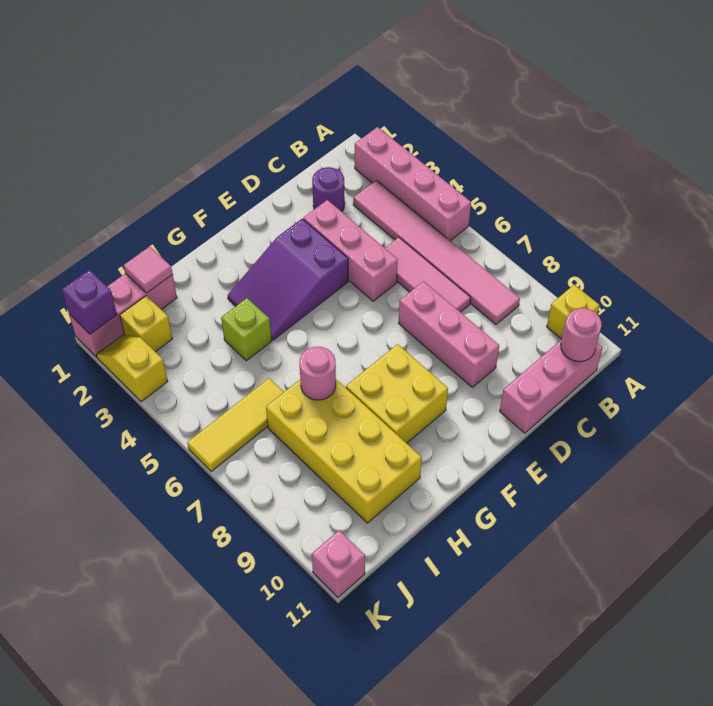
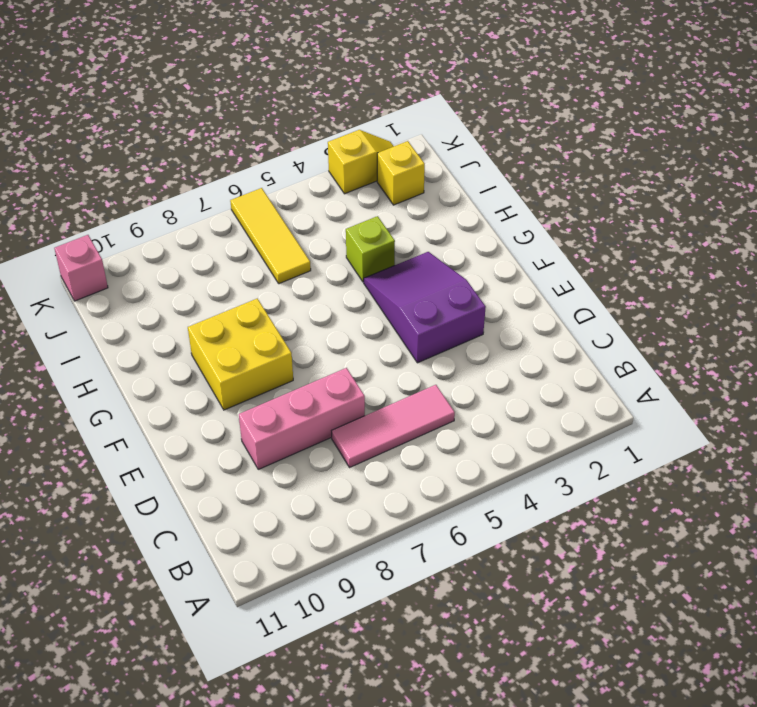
none -> pink 1x4 brick [355,127,471,241]
none -> yellow 1x1 brick [547,285,599,339]
none -> pink 1x6 tile [353,180,520,324]

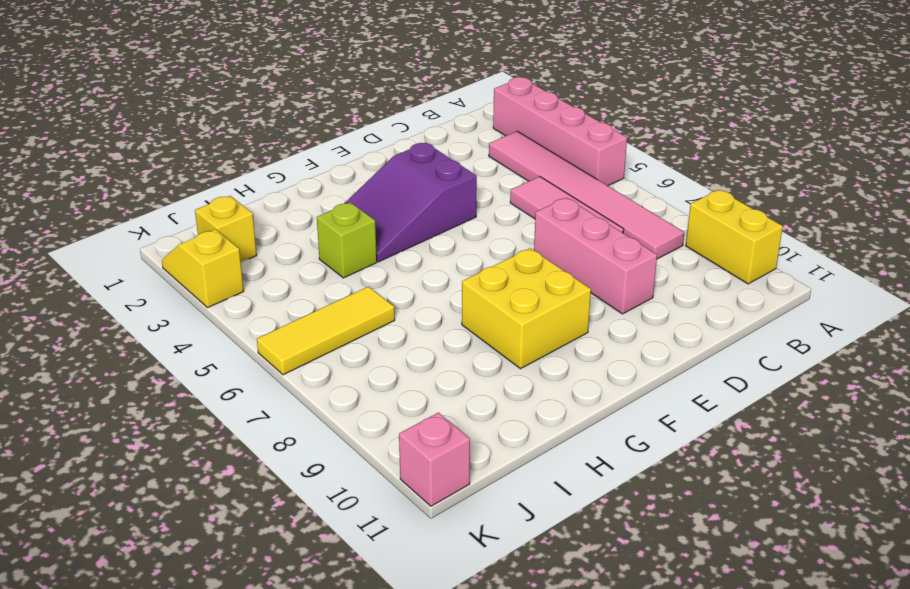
yellow 1x2 brick [686,190,783,284] -> yellow 1x1 brick [547,285,599,339]
none -> pink 1x3 brick [500,340,602,433]
none -> purple 1x1 round brick [312,167,345,212]
none -> pink 1x3 brick [303,200,398,301]

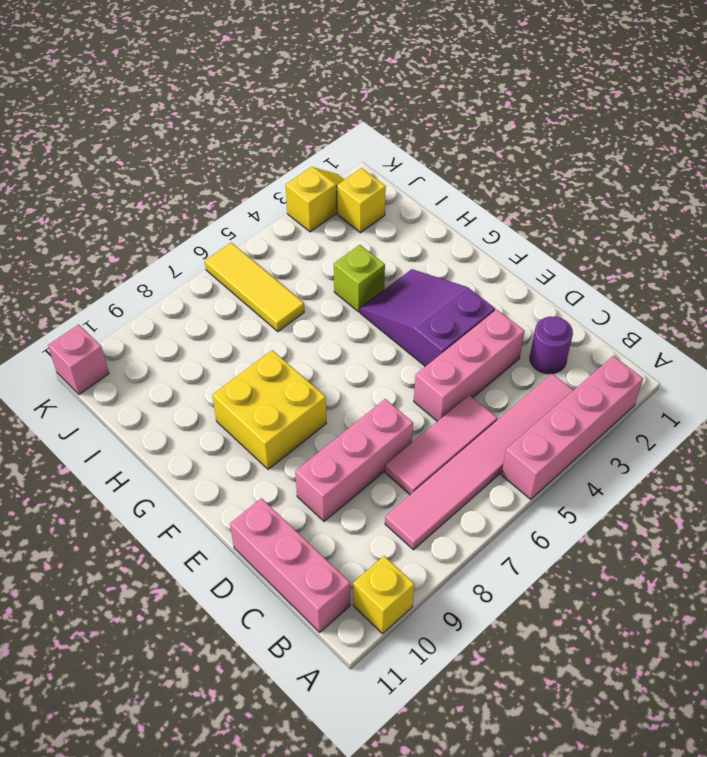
none -> yellow 2x4 brick [266,379,422,523]
none -> pink 1x3 brick [69,273,177,357]
none -> pink 1x1 round brick [561,308,602,361]

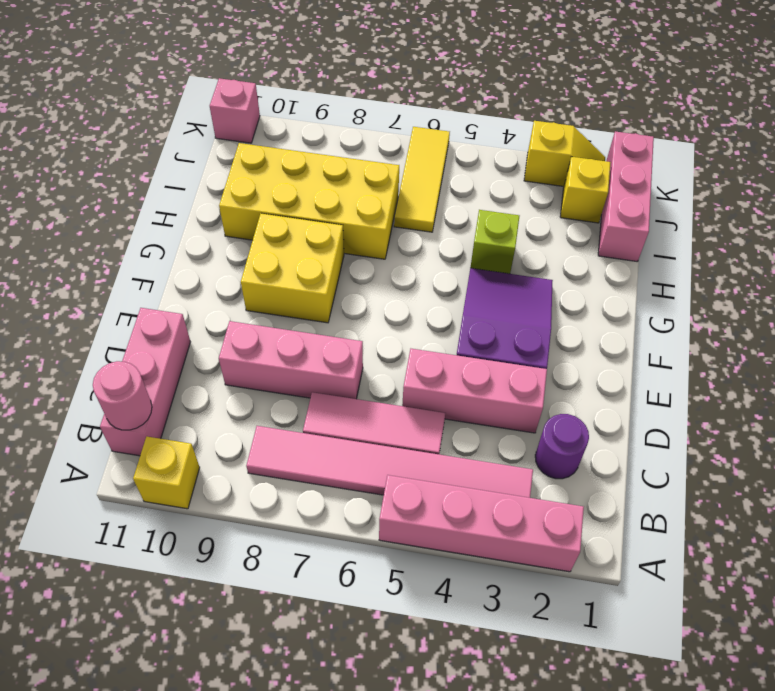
none -> pink 1x1 round brick [299,347,336,400]
none -> pink 1x1 tile [124,247,173,293]
none -> purple 1x1 brick [62,270,117,334]

